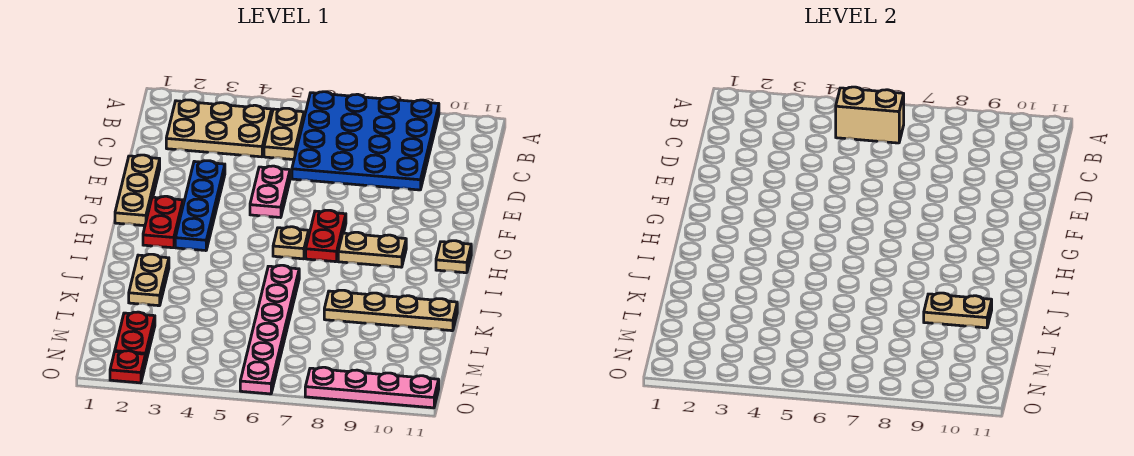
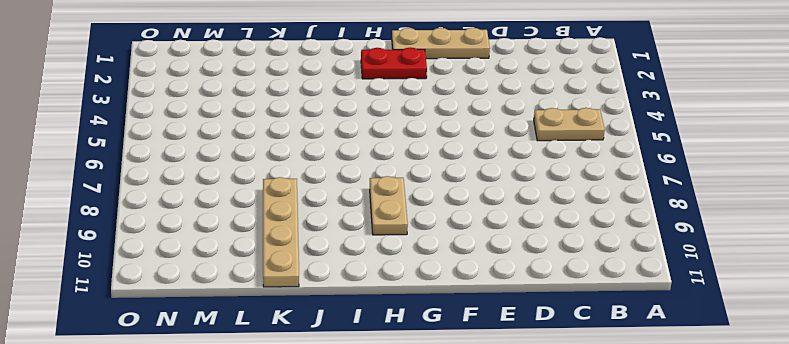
none -> blue 4x4 plate [292,92,439,190]
none -> tan 2x3 plate [166,100,272,157]
none -> blue 1x4 plate [175,161,225,251]

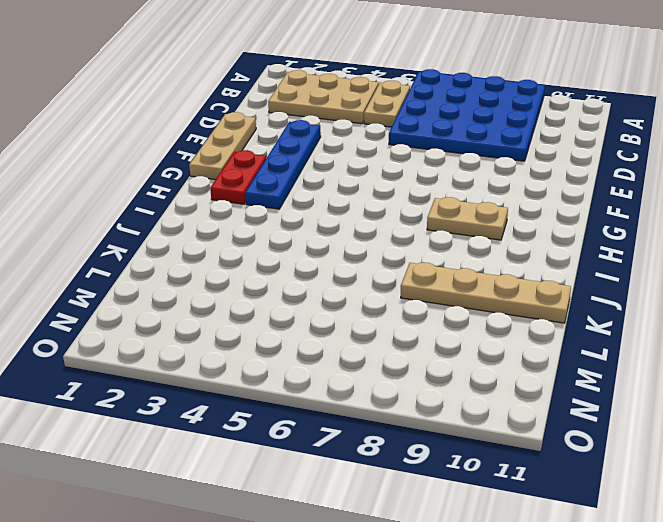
none -> pink 1x2 plate [250,166,290,218]
none -> red 1x2 plate [306,210,346,262]
none -> tan 1x1 plate [273,227,309,259]

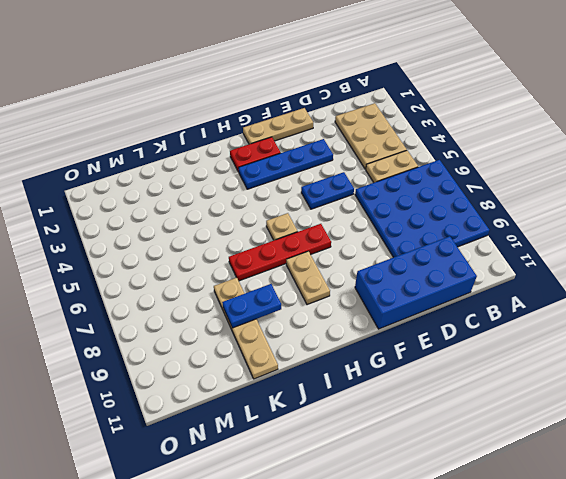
blue 2x4 brick [355,236,477,329] -> none
blue 1x2 plate [301,172,354,209] -> pink 1x2 plate [250,166,290,218]
red 1x4 plate [229,224,331,281] -> red 1x2 plate [306,210,346,262]
blue 1x2 plate [222,284,281,328] -> tan 1x2 plate [924,293,992,328]
none -> tan 1x1 plate [436,241,471,273]
none -> tan 1x2 plate [129,254,169,306]
none -> pink 1x6 plate [240,265,299,394]

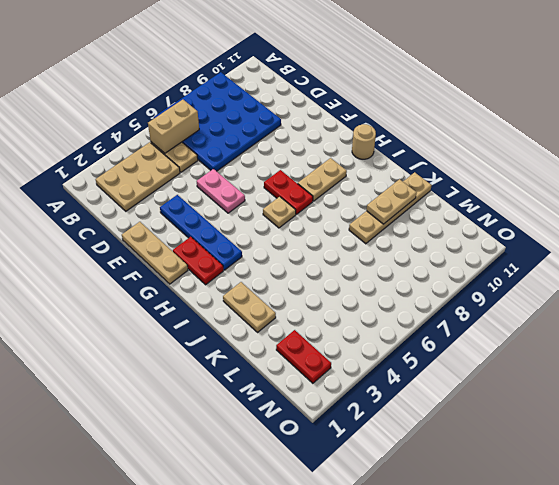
tan 1x1 round brick [352,124,376,159] -> tan 1x1 plate [436,241,471,273]
none -> pink 1x6 plate [240,265,299,394]
none -> red 1x1 plate [110,351,146,383]
none -> pink 1x4 plate [305,367,439,408]

